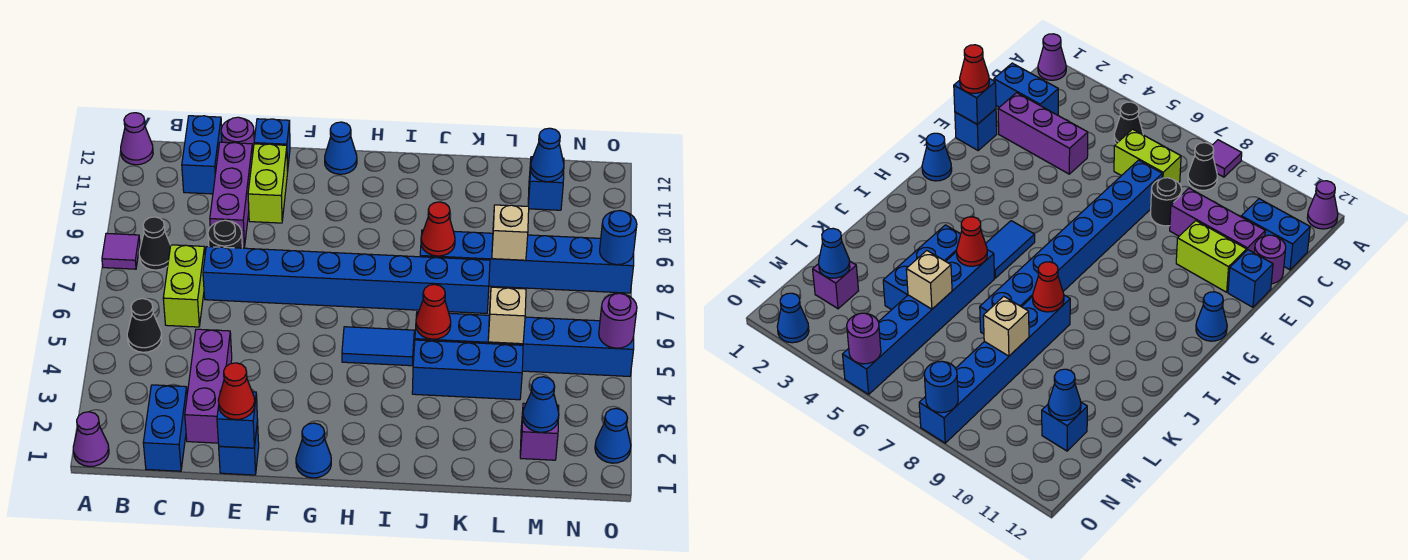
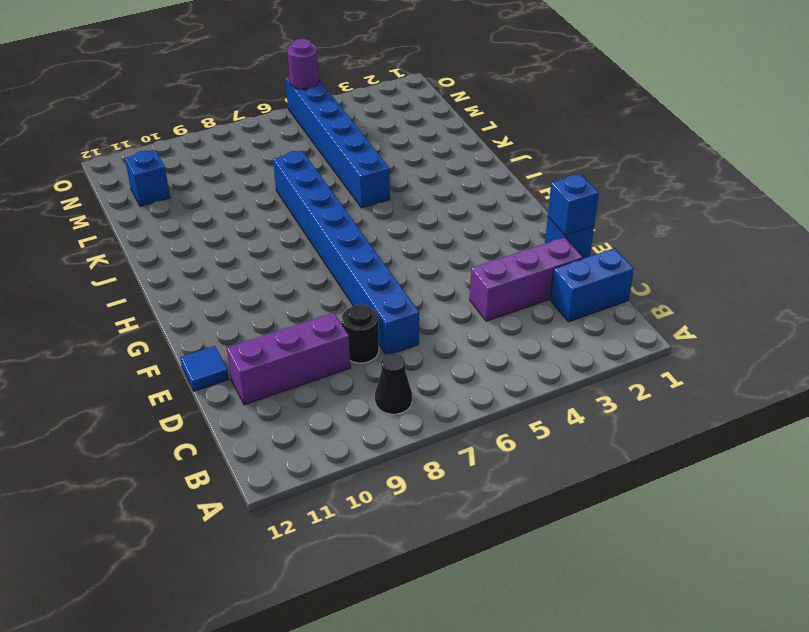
blue 1x1 tile [180,346,229,391] -> blue 1x1 brick [254,119,290,172]
none -> purple 1x1 cone [73,412,109,467]
none -> purple 1x1 tile [102,233,140,269]
none -> purple 1x1 cone [121,113,153,165]
none -> black 1x1 cone [127,299,162,352]

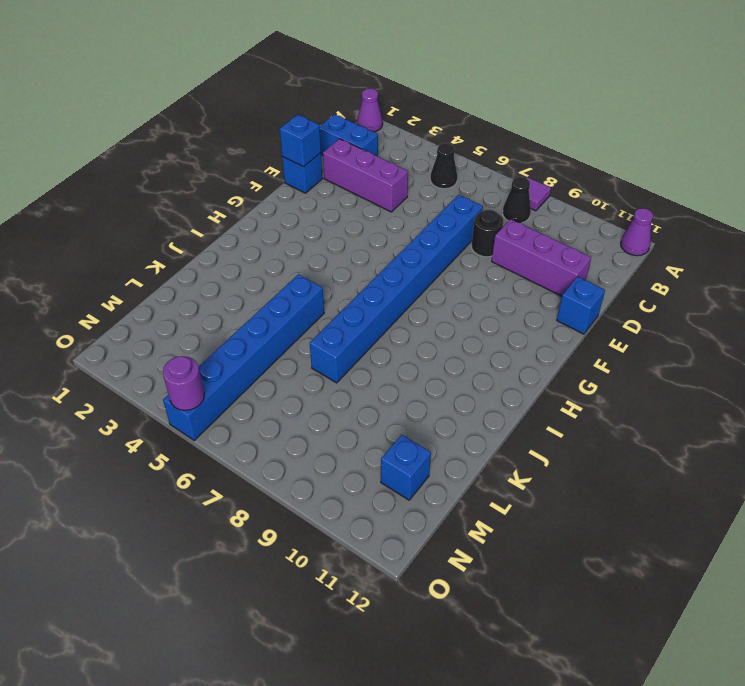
none -> lime 1x2 brick [163,245,205,327]
none -> blue 1x2 brick [182,116,222,194]
none -> purple 1x1 round brick [221,117,254,148]
none -> lime 1x2 brick [248,144,288,223]

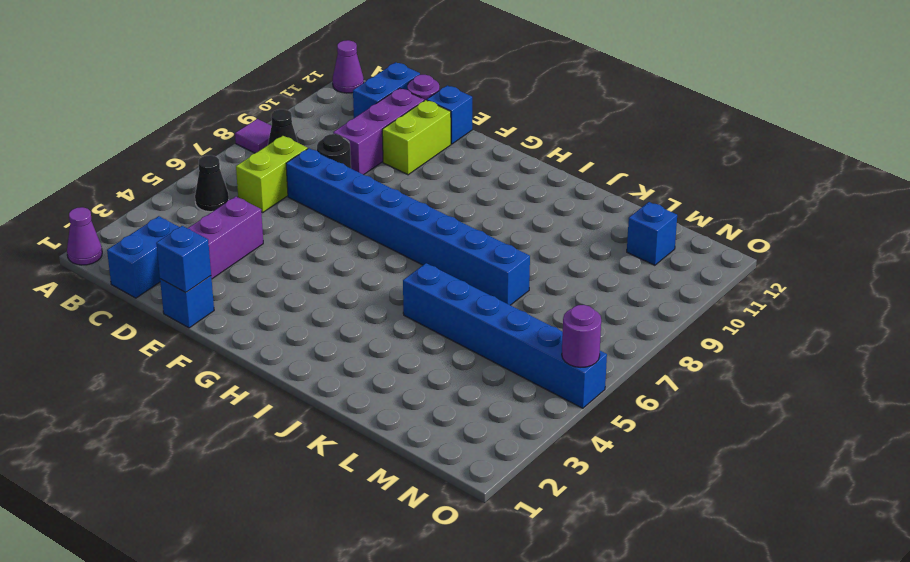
none -> blue 1x1 cone [296,423,331,478]
none -> blue 1x1 cone [325,122,357,174]
none -> blue 1x2 tile [342,327,414,366]
none -> blue 1x3 brick [412,340,523,400]

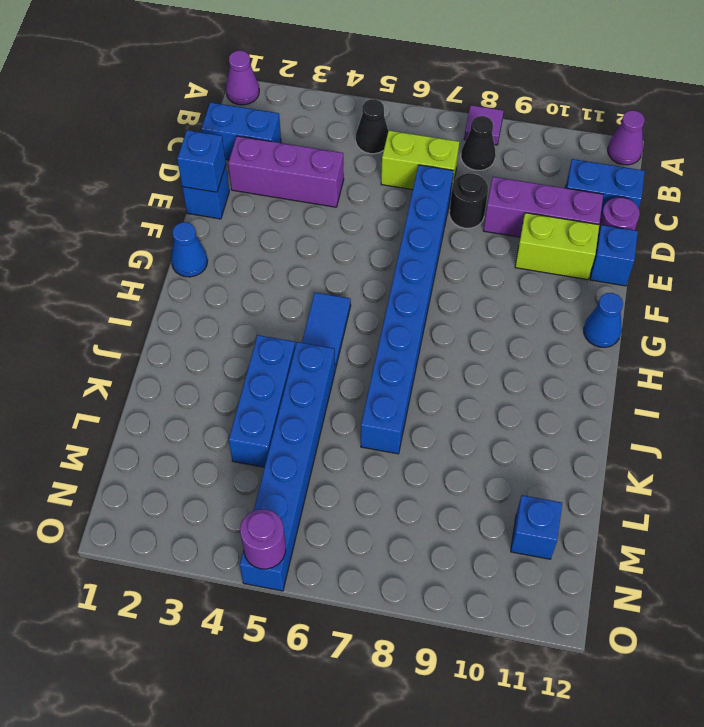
none -> blue 1x6 brick [420,230,634,293]
none -> purple 1x1 brick [520,403,559,460]
none -> blue 1x1 cone [595,408,631,463]
none -> red 1x1 cone [416,284,451,339]

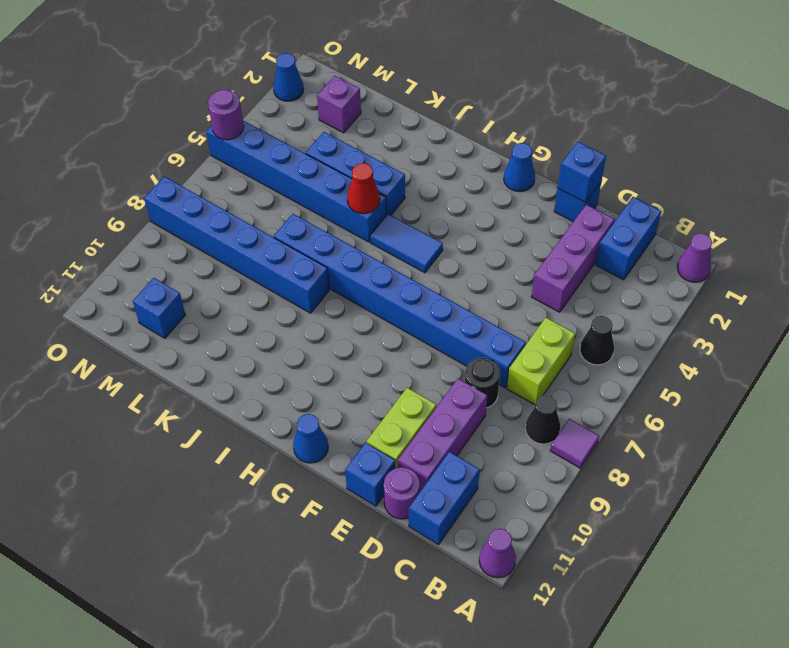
none -> red 1x1 cone [421,202,455,256]
none -> tan 1x1 brick [488,287,526,344]
none -> tan 1x1 brick [492,205,529,260]
none -> blue 1x1 cone [523,377,559,432]

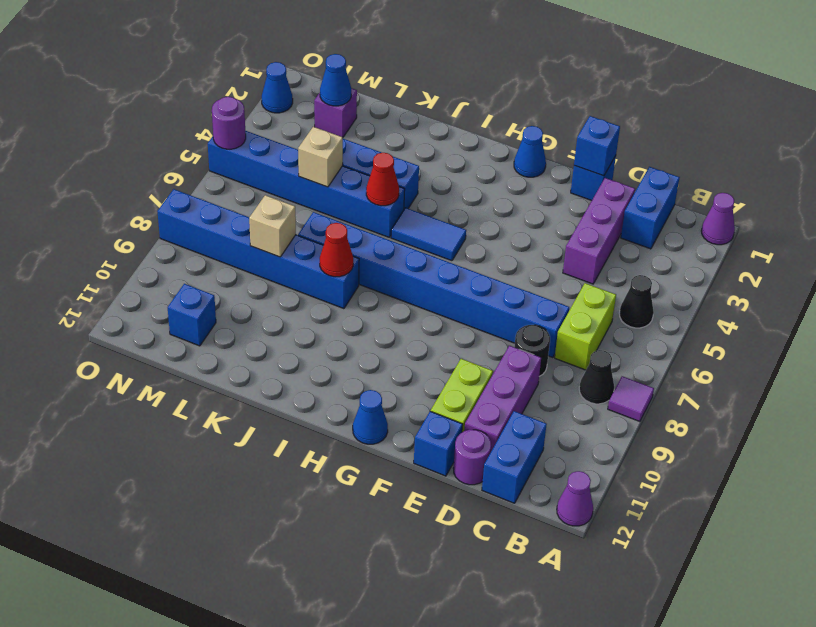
none -> blue 1x1 cone [531,128,564,182]
none -> blue 1x1 round brick [600,211,637,265]
none -> red 1x1 cone [218,363,255,420]

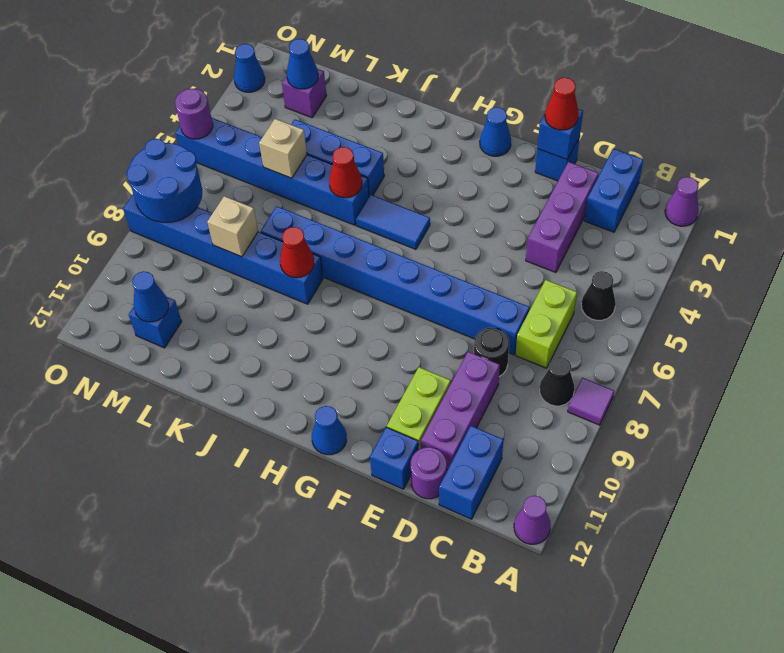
blue 2x2 round brick [126,139,202,222] -> blue 1x1 round brick [600,211,637,265]

